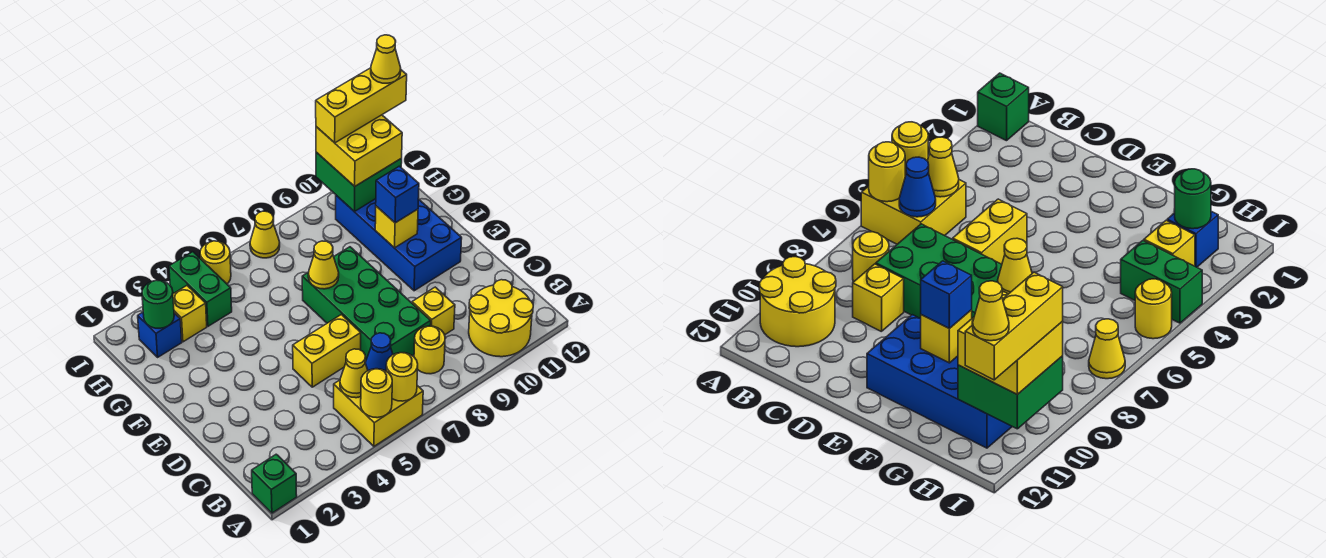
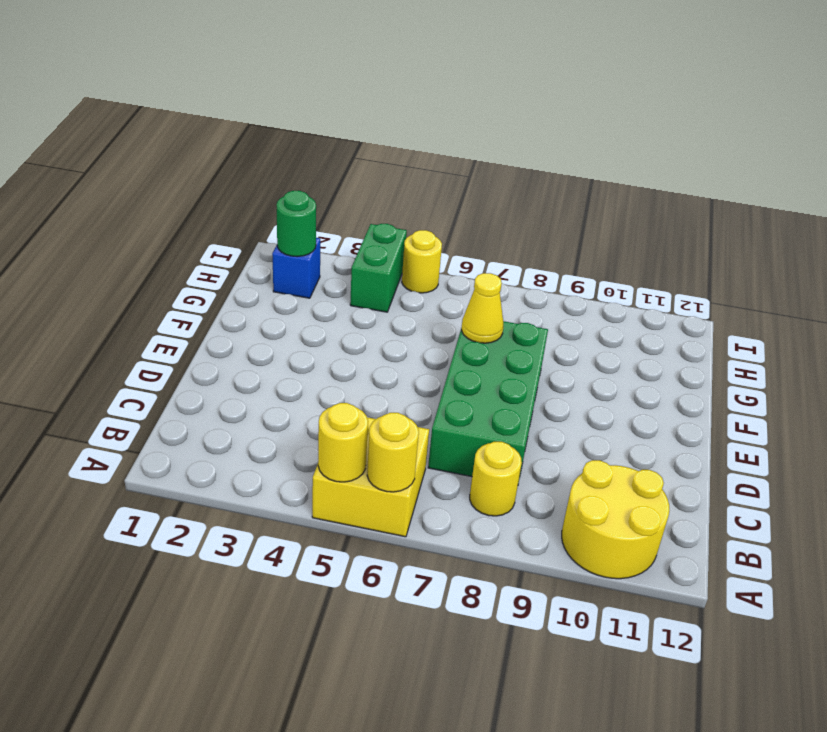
none -> green 1x1 brick [252,454,297,513]
none -> yellow 1x1 brick [412,287,455,335]
none -> yellow 1x2 brick [293,315,361,387]

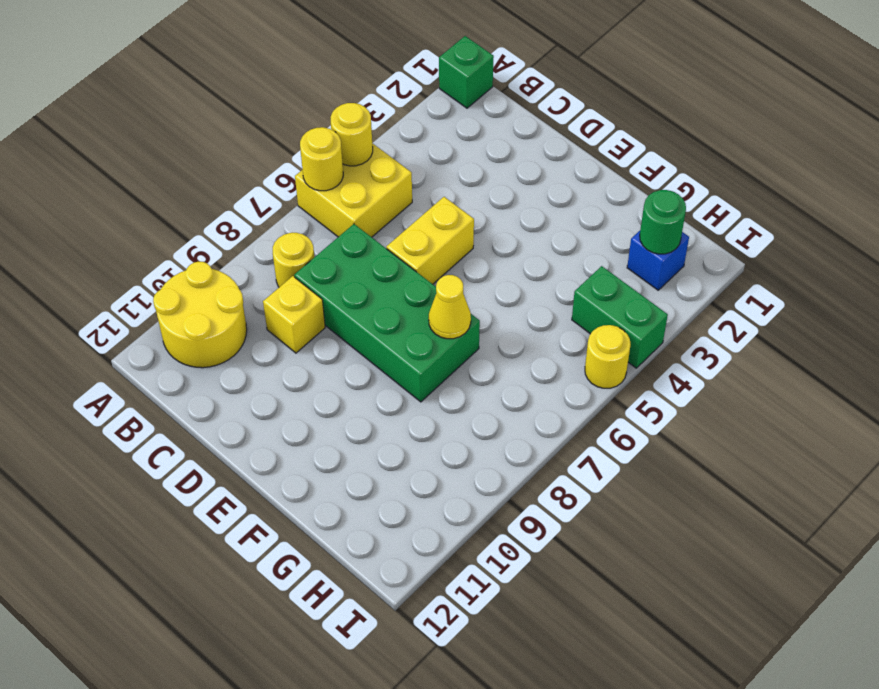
none -> blue 2x4 brick [336,195,462,291]
none -> yellow 1x1 brick [173,286,207,342]
none -> yellow 1x1 cone [250,211,280,258]

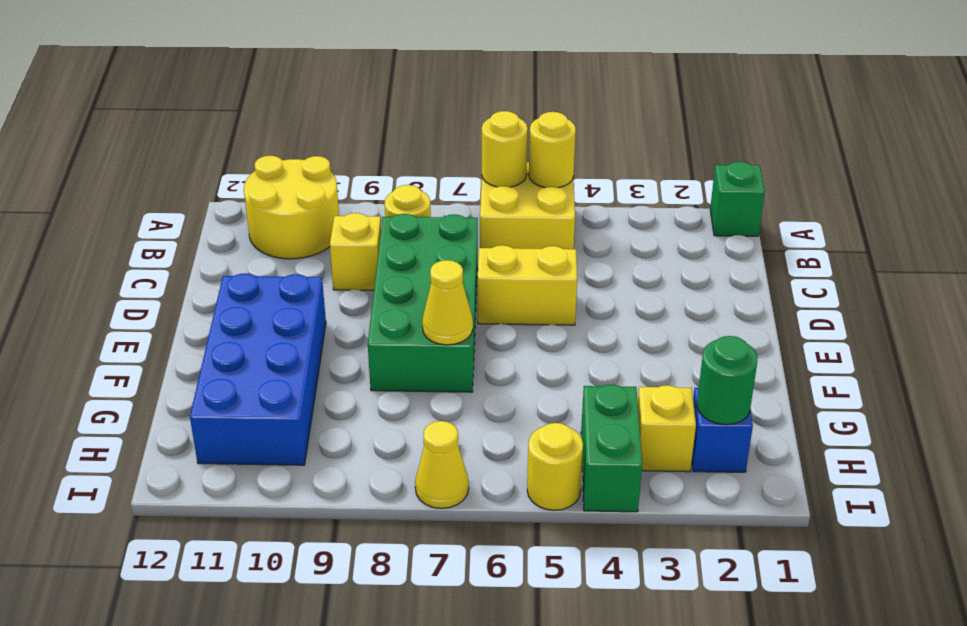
none -> yellow 1x1 cone [340,349,368,398]
none -> blue 1x1 cone [365,333,393,371]
none -> yellow 1x1 brick [375,206,418,248]

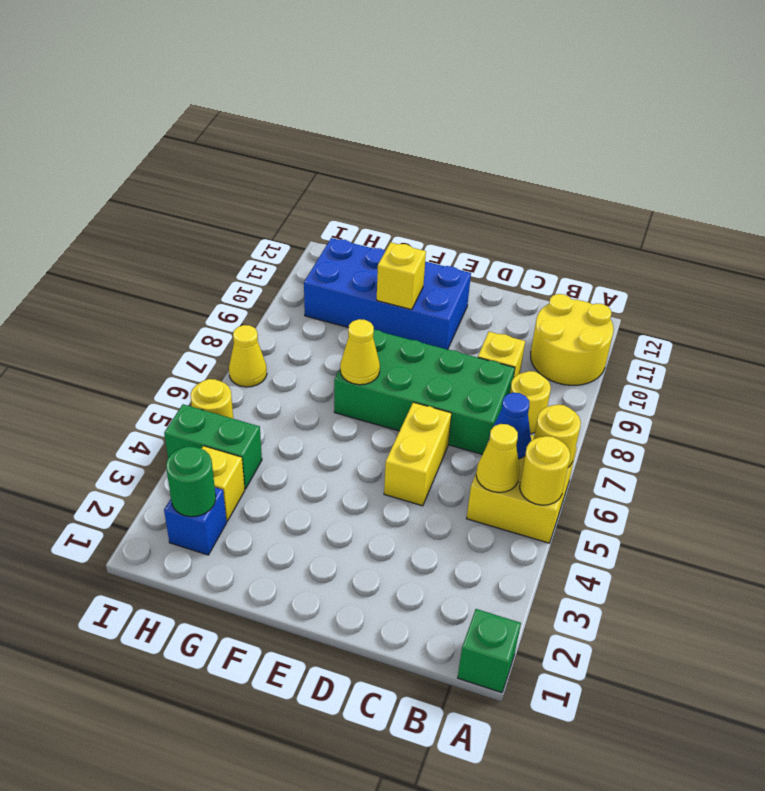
none -> green 2x2 brick [316,152,402,211]
none -> blue 1x1 brick [376,166,419,223]
none -> yellow 2x2 brick [316,115,402,186]

